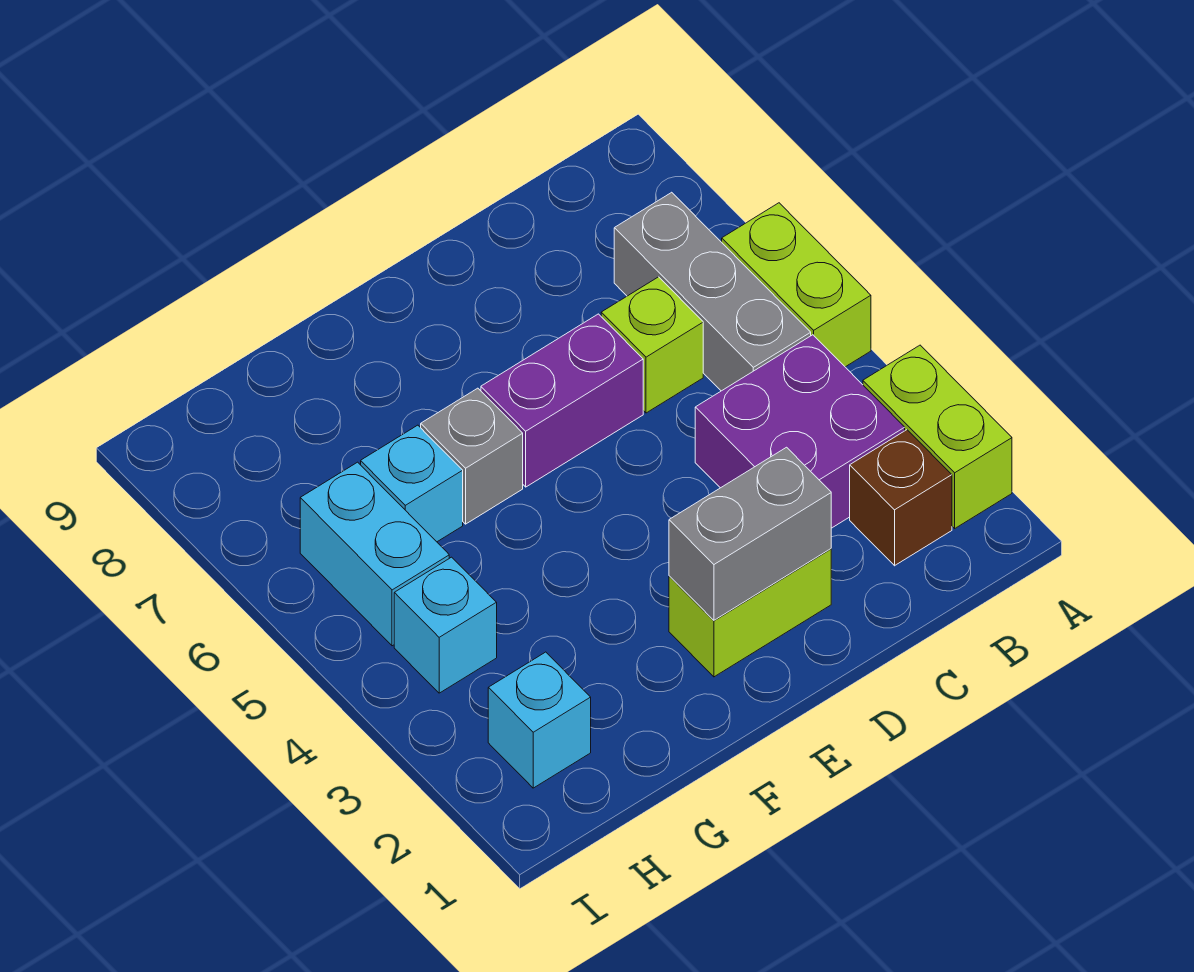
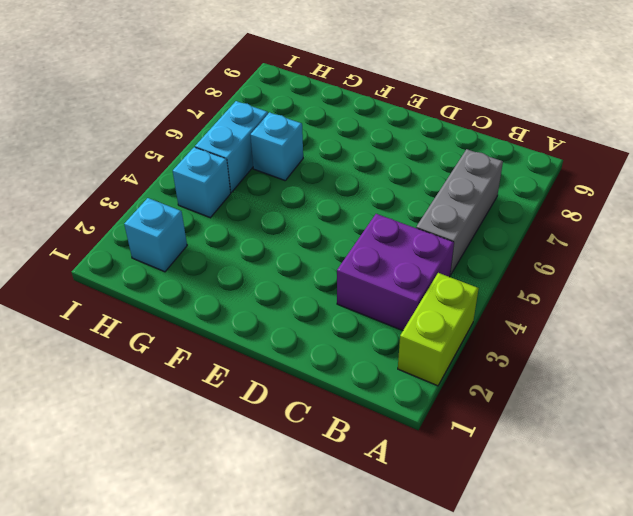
none -> lime 1x2 brick [722,203,871,367]
none -> brown 1x1 brick [850,430,952,566]
none -> lime 1x1 brick [601,277,703,413]

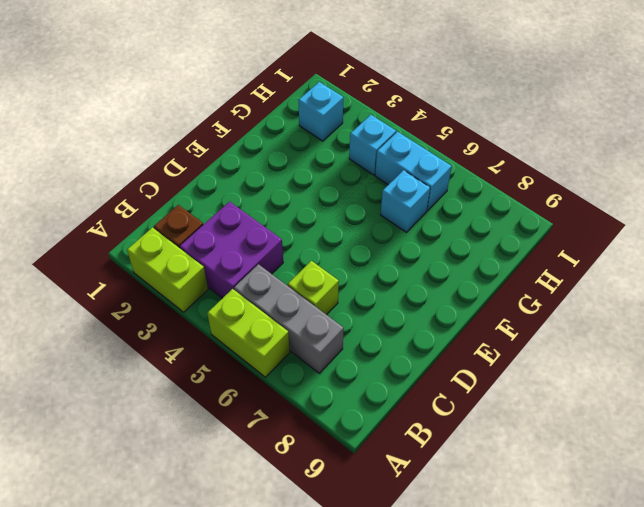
none -> lime 1x2 brick [669,549,831,677]
none -> purple 1x2 brick [481,314,643,487]
none -> grey 1x1 brick [421,388,523,524]

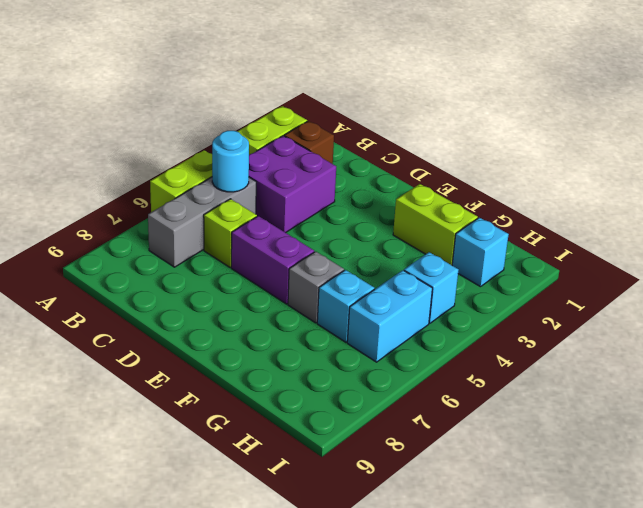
cyan 1x1 round brick [212,131,249,192] -> none
lime 1x2 brick [393,184,478,265] -> lime 1x2 brick moved to [669,549,831,677]
none -> grey 1x2 brick [669,447,831,620]

